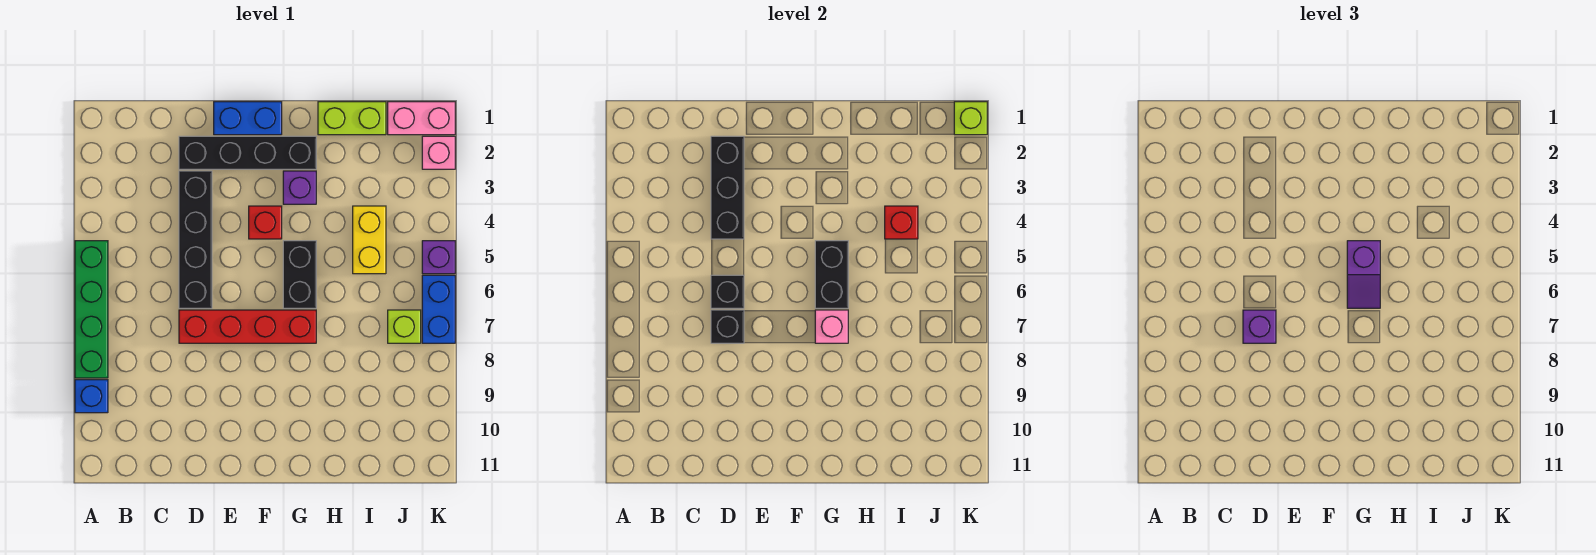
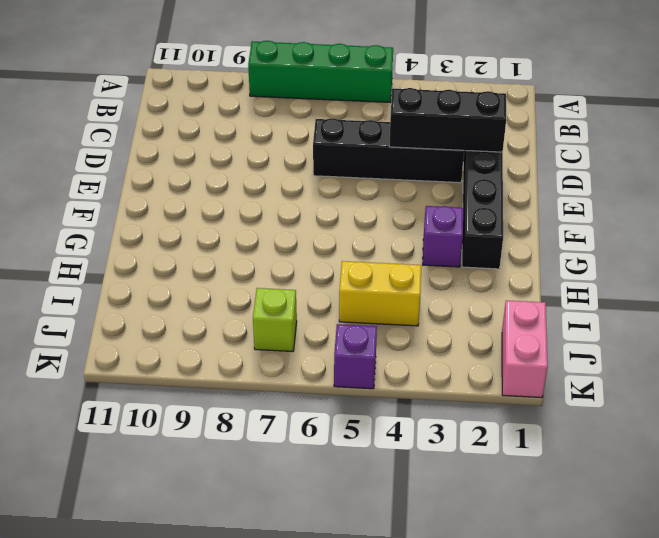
none -> blue 1x1 brick [75,380,108,413]
none -> red 1x4 brick [179,310,316,343]
none -> blue 1x2 brick [214,102,282,135]

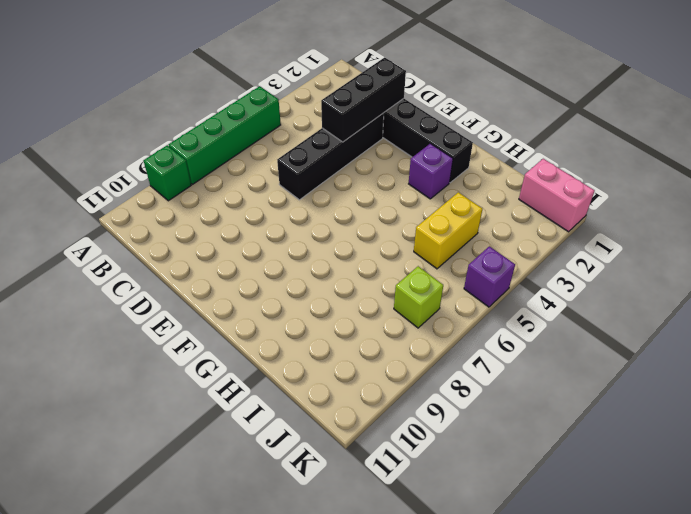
green 1x1 brick [144,145,191,201] -> blue 1x1 brick [75,380,108,413]
none -> red 1x4 brick [179,310,316,343]
none -> blue 1x2 brick [214,102,282,135]
none -> red 1x1 brick [249,206,282,239]

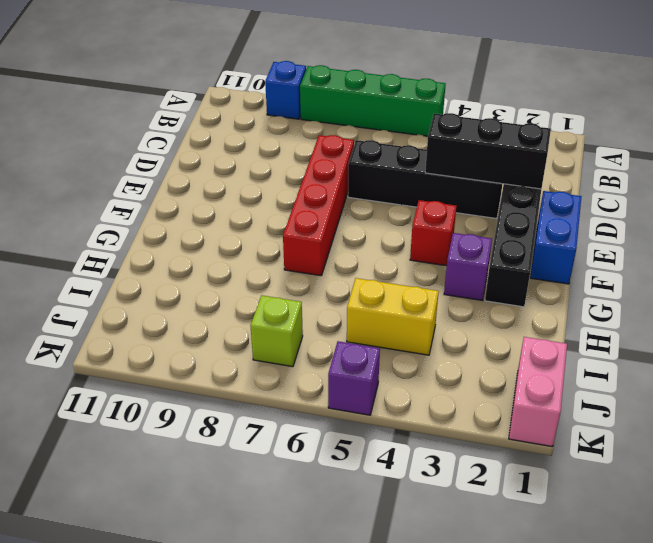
none -> black 1x2 brick [283,241,316,308]
none -> lime 1x2 brick [318,102,386,135]
none -> pink 1x1 brick [422,136,455,169]

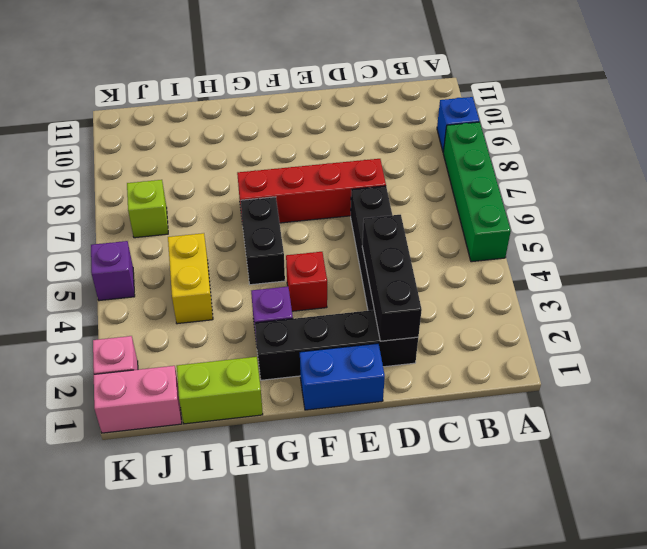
none -> blue 1x2 brick [422,275,455,343]
none -> black 1x1 brick [711,275,744,308]
none -> black 1x1 brick [711,310,744,343]

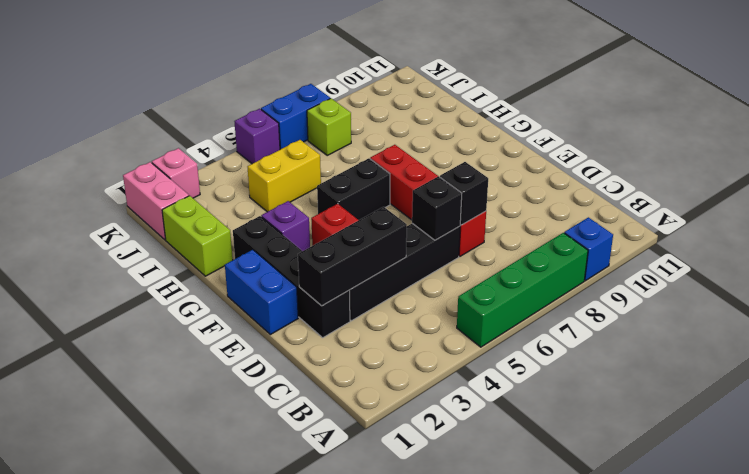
none -> black 1x2 brick [815,241,848,308]
none -> pink 1x1 brick [815,310,848,343]
none -> red 1x1 brick [885,206,918,239]

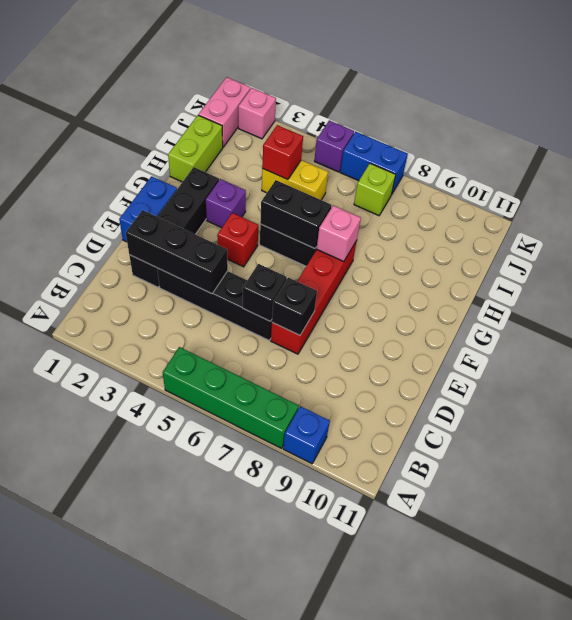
none -> lime 1x1 brick [954,102,987,135]
none -> purple 1x1 brick [1243,310,1276,343]
none -> purple 1x2 slope [1347,241,1380,308]

